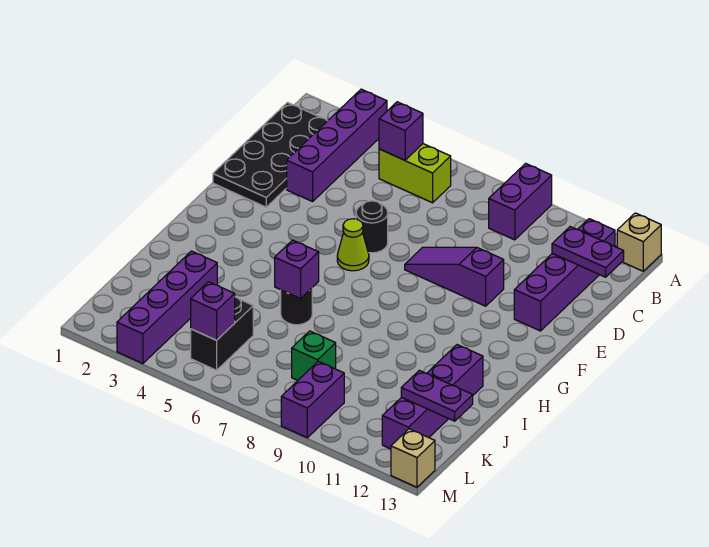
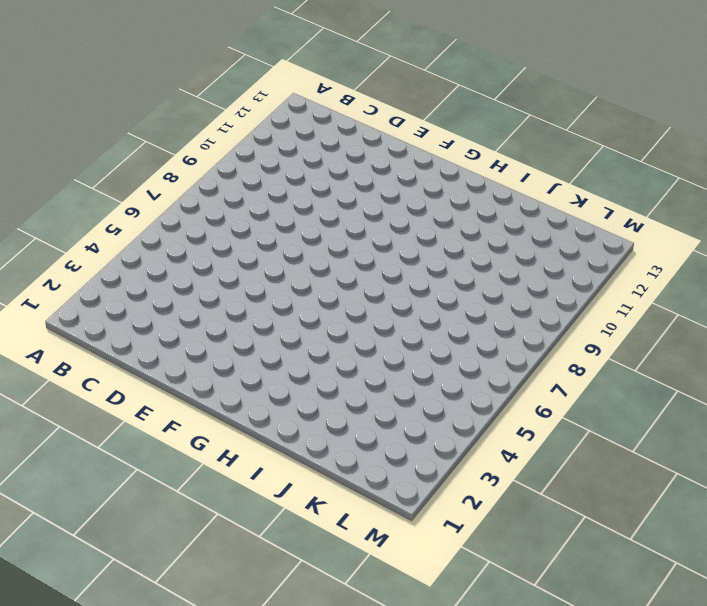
none -> purple 1x4 brick [287,89,387,202]
none -> purple 1x2 brick [489,163,552,240]
none -> tan 1x1 brick [617,213,661,271]

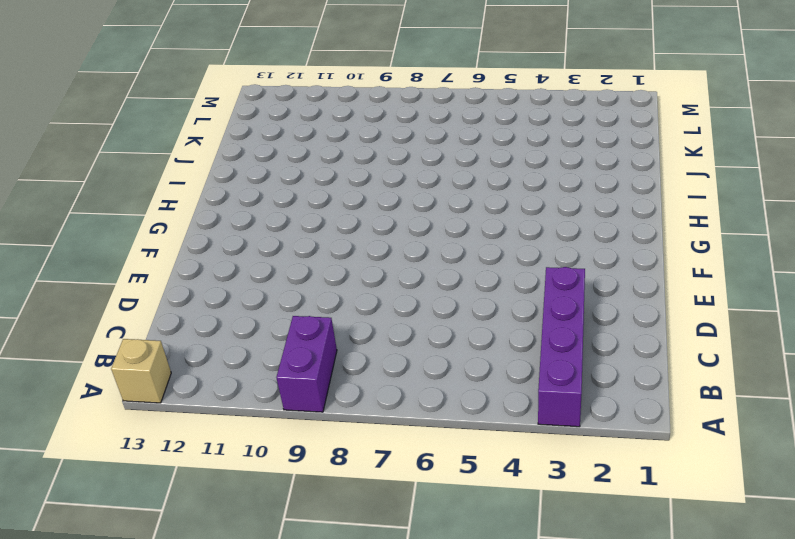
none -> black 2x4 plate [213,103,327,207]
none -> lime 1x2 brick [379,144,451,203]
none -> purple 1x4 brick [514,219,615,331]

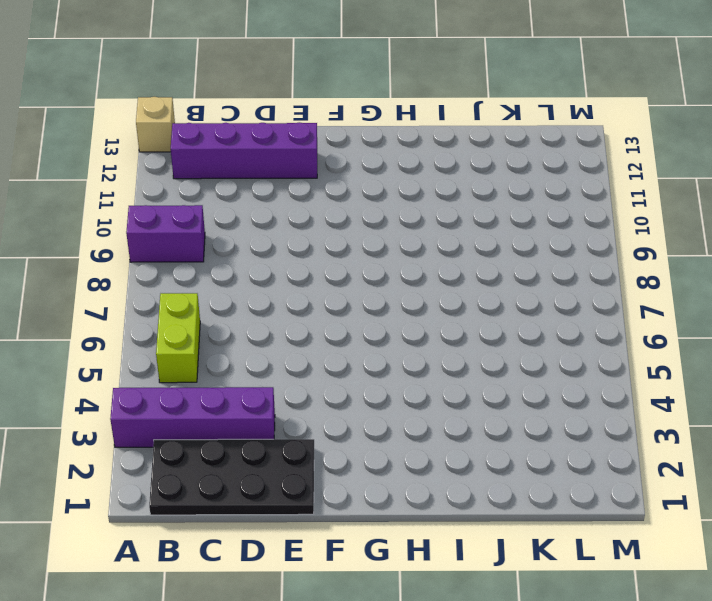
none -> black 1x1 round brick [356,201,388,253]
none -> purple 1x3 slope [405,247,504,306]
none -> lime 1x1 cone [337,219,369,271]

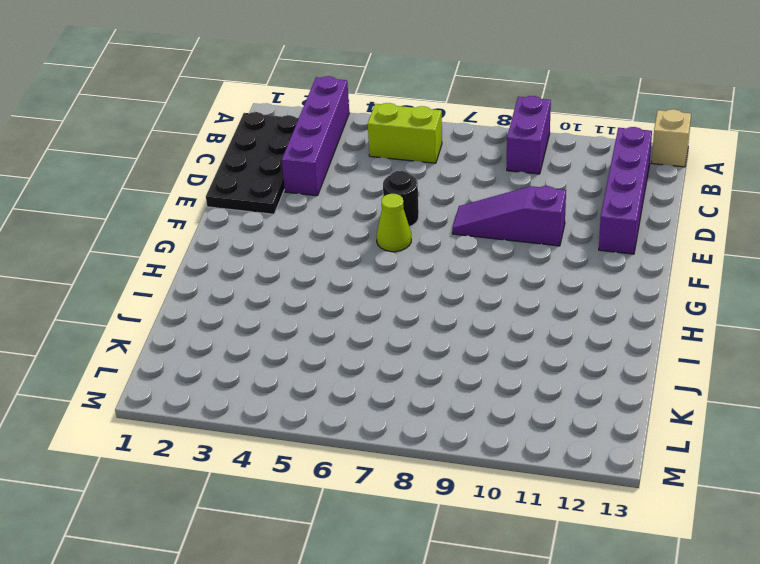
none -> black 1x1 round brick [281,288,312,325]
none -> purple 1x4 brick [382,345,483,449]
none -> purple 1x4 brick [117,251,217,364]

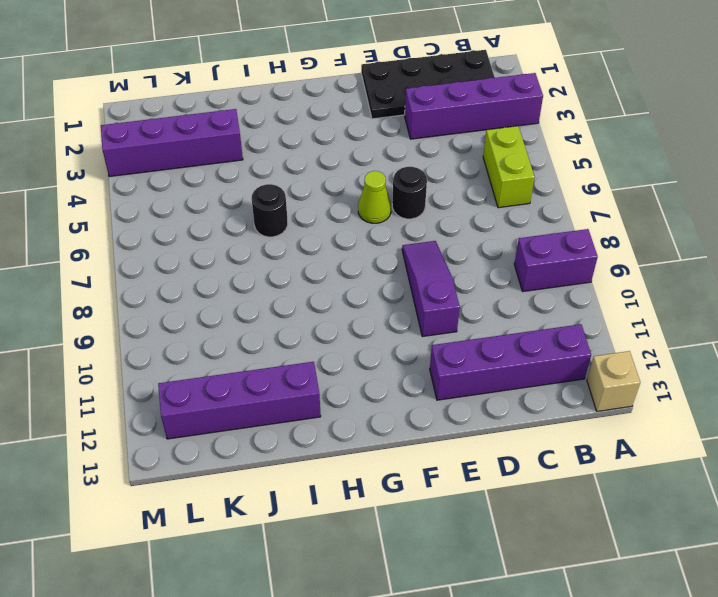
none -> black 1x2 brick [191,297,253,370]
none -> green 1x1 brick [292,331,336,380]
none -> purple 1x2 brick [281,361,344,438]

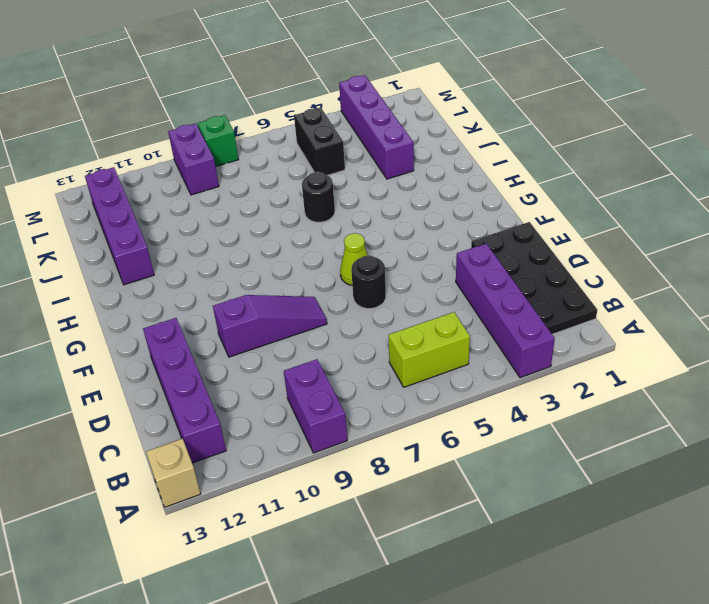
green 1x1 brick [198,115,239,167] -> green 1x1 brick moved to [292,331,336,380]
none -> tan 1x1 brick [391,429,435,487]
none -> purple 1x1 brick [379,102,423,160]
none -> purple 1x2 plate [552,227,624,277]

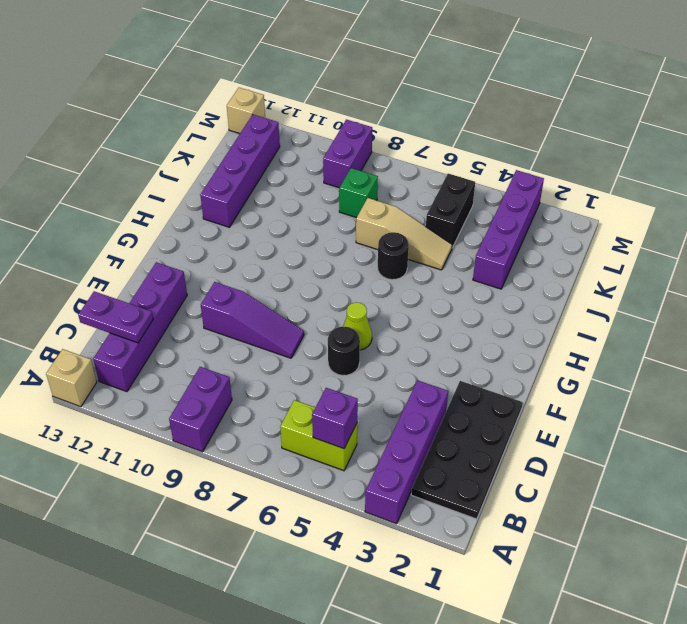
tan 1x3 slope [356,198,452,270] -> none
none -> purple 1x1 brick [275,240,319,299]
none -> purple 1x2 plate [401,370,473,421]
none -> purple 1x1 brick [191,282,235,340]

